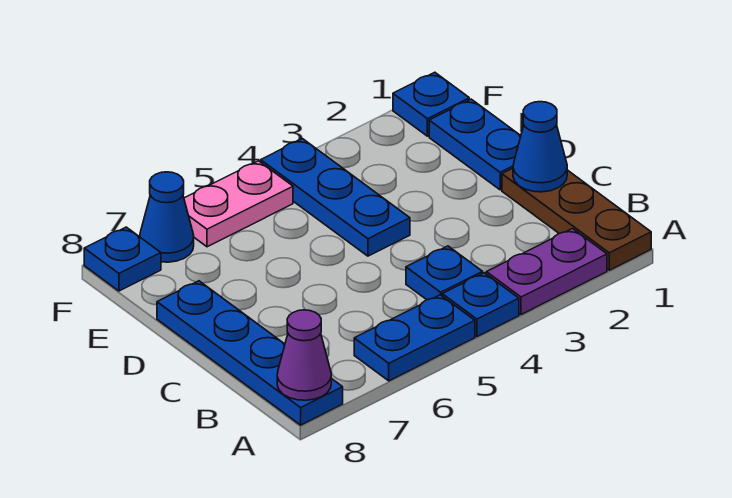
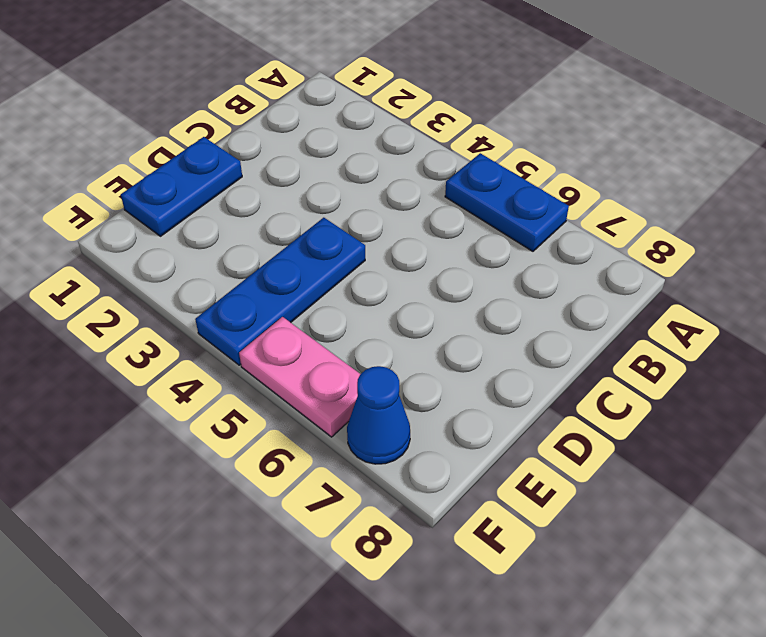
none -> brown 1x3 plate [502,168,651,270]
none -> purple 1x2 plate [486,229,607,315]
none -> blue 1x1 plate [442,273,519,337]

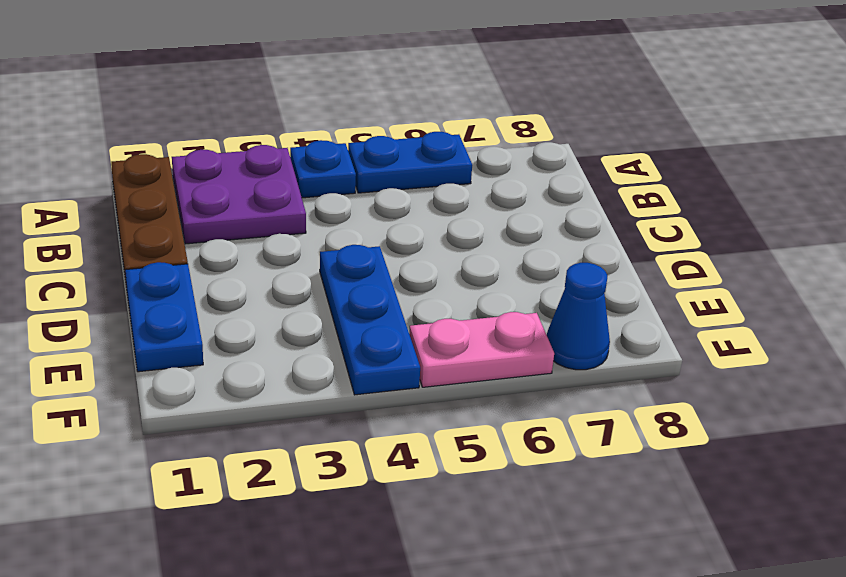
purple 2x2 plate [172,145,306,244] -> purple 1x2 plate [486,229,607,315]
none -> blue 1x4 plate [157,281,343,425]
none -> blue 1x1 plate [406,246,483,300]
none -> blue 1x1 plate [393,72,469,136]

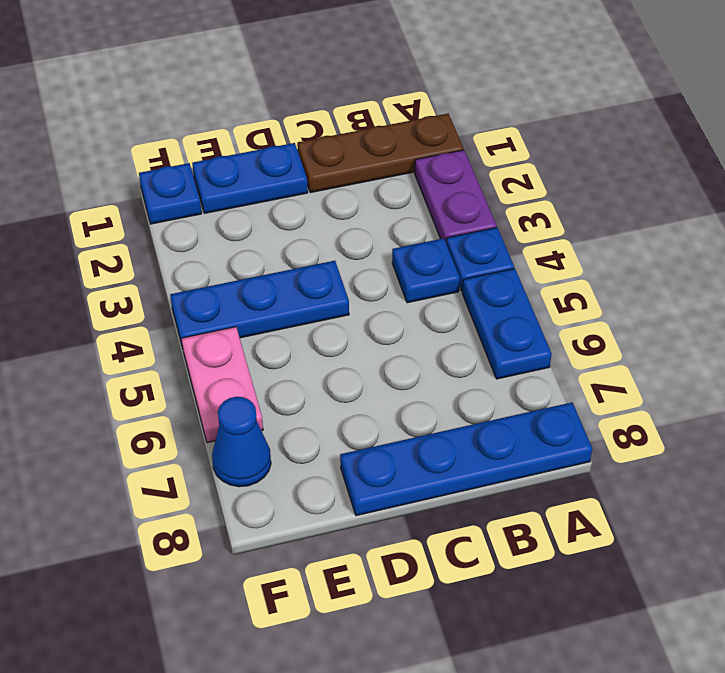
none -> blue 1x1 plate [84,227,161,291]
none -> purple 1x1 cone [277,310,331,400]
none -> blue 1x1 cone [513,102,567,192]

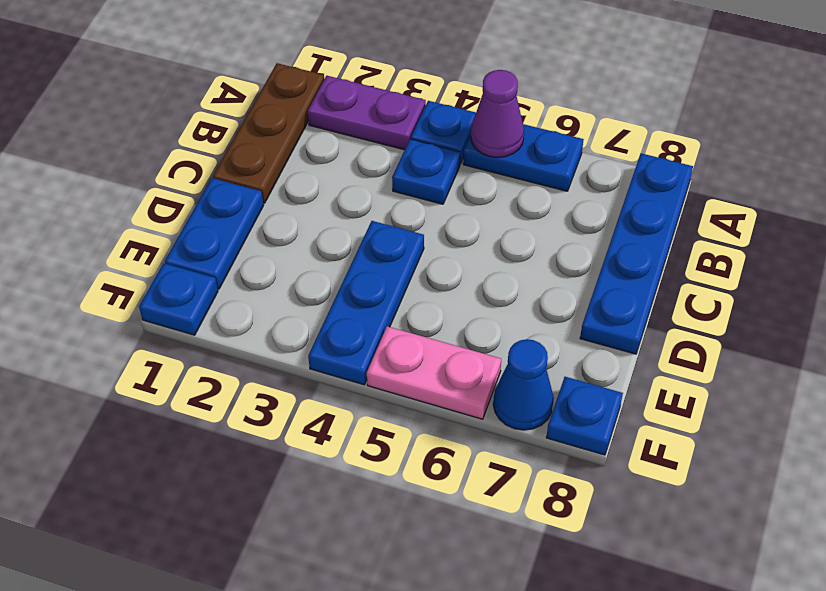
purple 1x1 cone [471,70,524,157] -> purple 1x1 cone moved to [277,310,331,400]
none -> blue 1x1 cone [513,102,567,192]

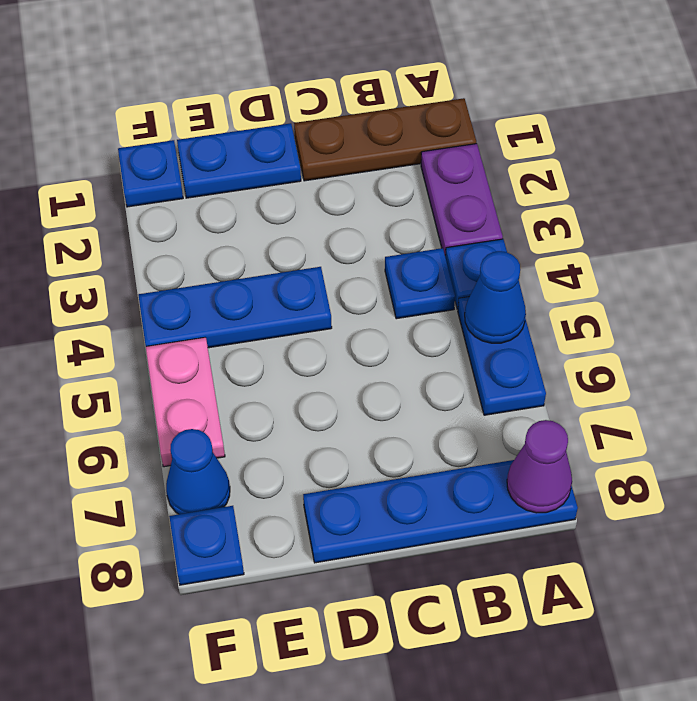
blue 1x1 cone [465,251,526,343] -> blue 1x1 cone moved to [513,102,567,192]

